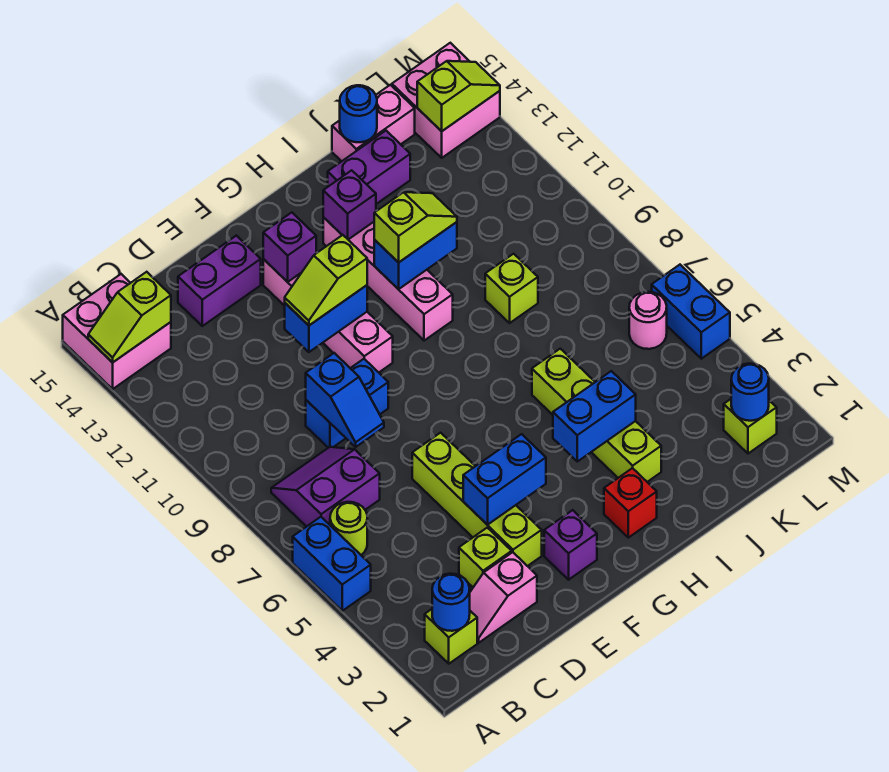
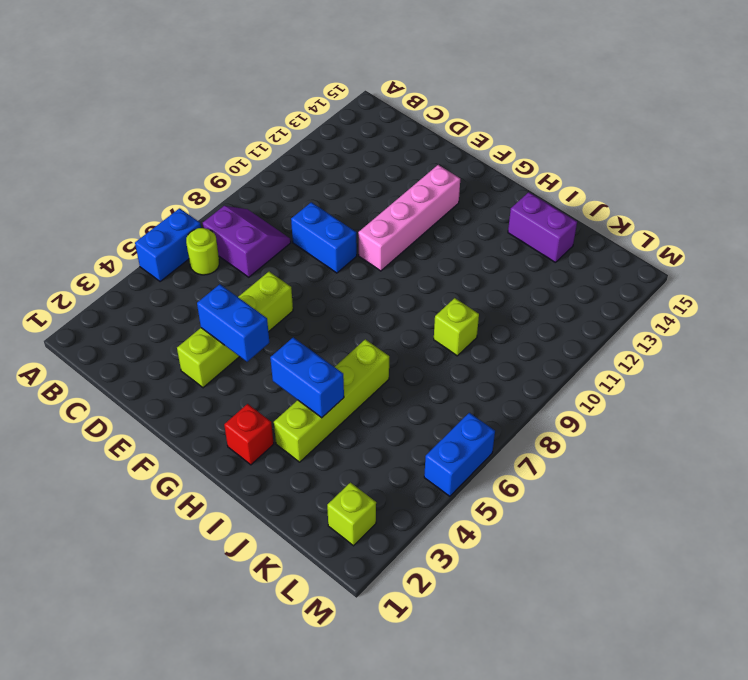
none -> pink 2x2 brick [63,274,171,389]
none -> lime 1x1 brick [425,609,477,664]
none -> pink 1x2 slope [470,552,537,643]
none -> lime 1x1 brick [459,528,512,587]

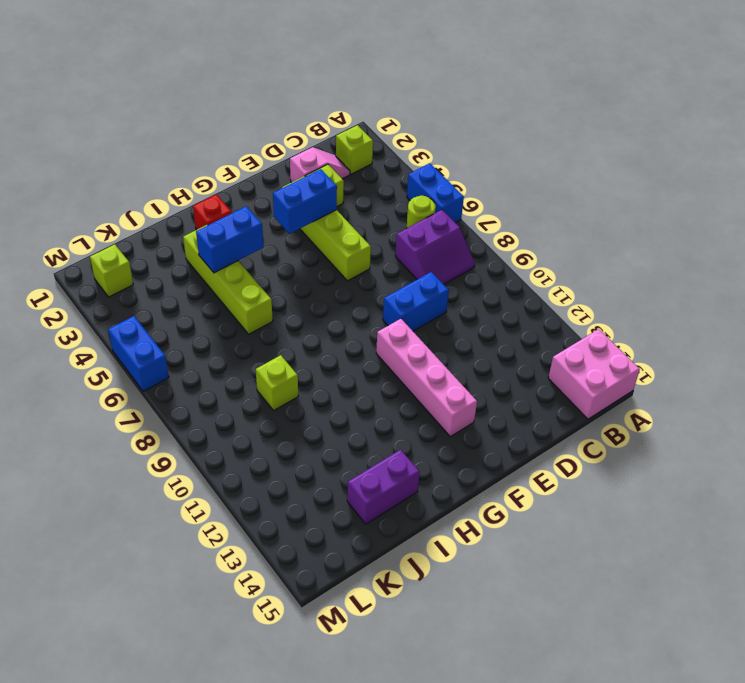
none -> purple 1x2 brick [178,236,261,326]
none -> purple 1x1 brick [544,510,597,580]
none -> pink 1x4 brick [323,217,453,341]
none -> pink 1x2 brick [332,85,415,161]

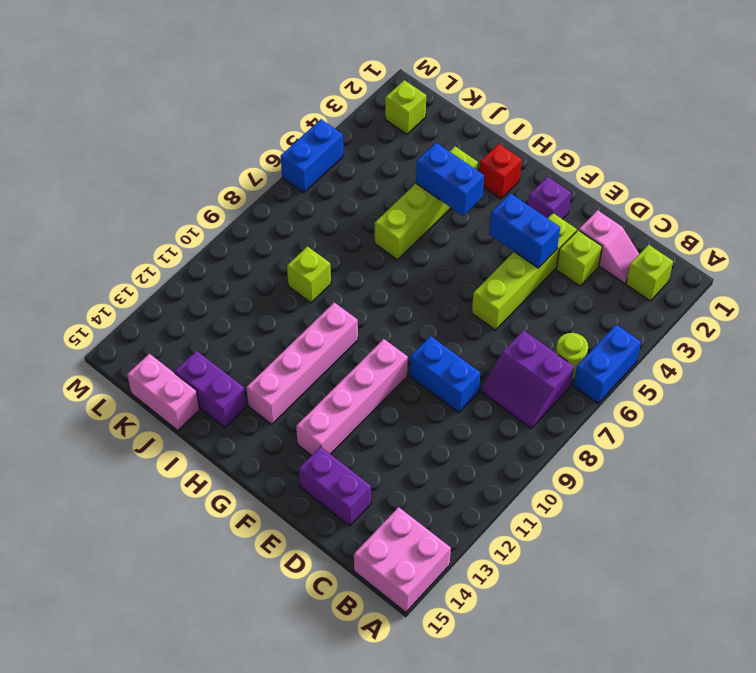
none -> pink 1x1 round brick [629,292,667,349]
none -> pink 2x2 brick [392,43,500,158]
none -> lime 1x2 slope [88,272,171,363]
none -> blue 1x1 round brick [432,574,470,631]

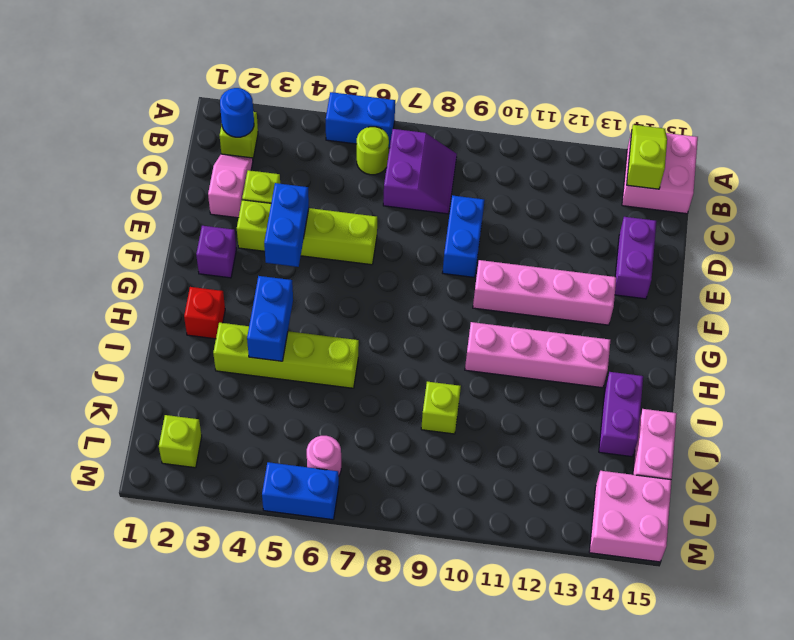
none -> blue 1x2 slope [306,353,384,447]
none -> blue 1x2 brick [285,285,367,352]
none -> purple 1x1 brick [263,213,316,282]
none -> blue 1x2 brick [374,222,457,289]

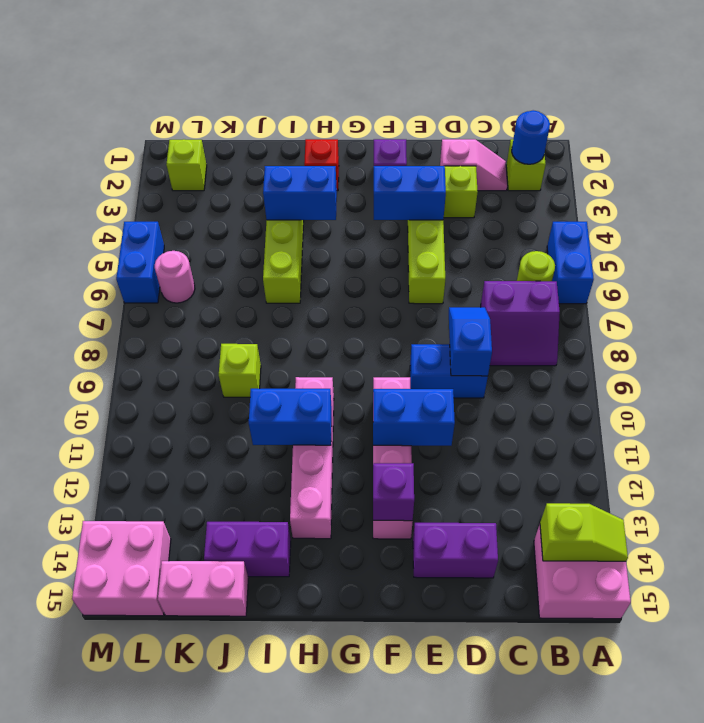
none -> purple 1x1 brick [323,170,376,240]
none -> blue 1x1 round brick [340,85,377,142]
none -> blue 1x1 round brick [731,363,769,421]
none -> lime 1x2 slope [417,61,500,131]

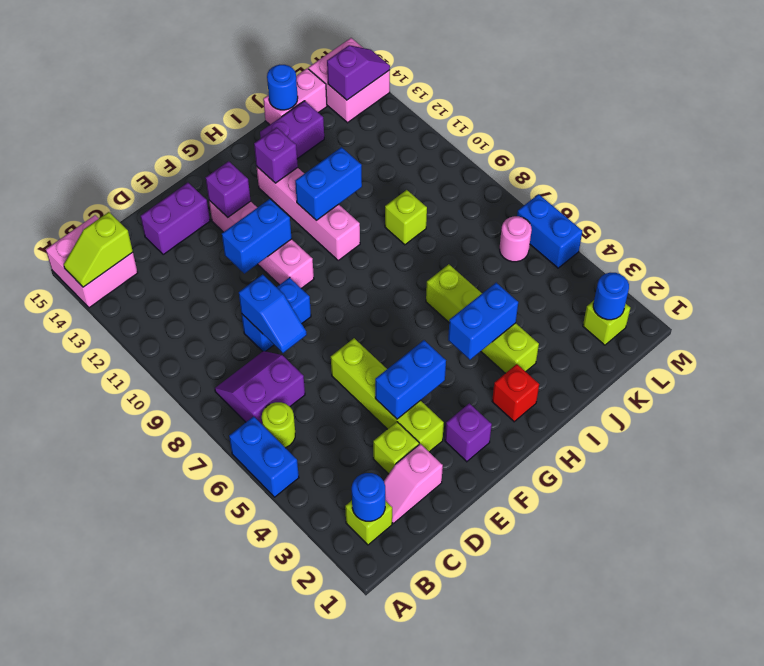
purple 1x2 slope [327,45,390,100] -> lime 1x2 slope [417,61,500,131]
none -> lime 1x2 slope [285,235,367,325]
none -> lime 1x2 slope [374,192,457,263]

